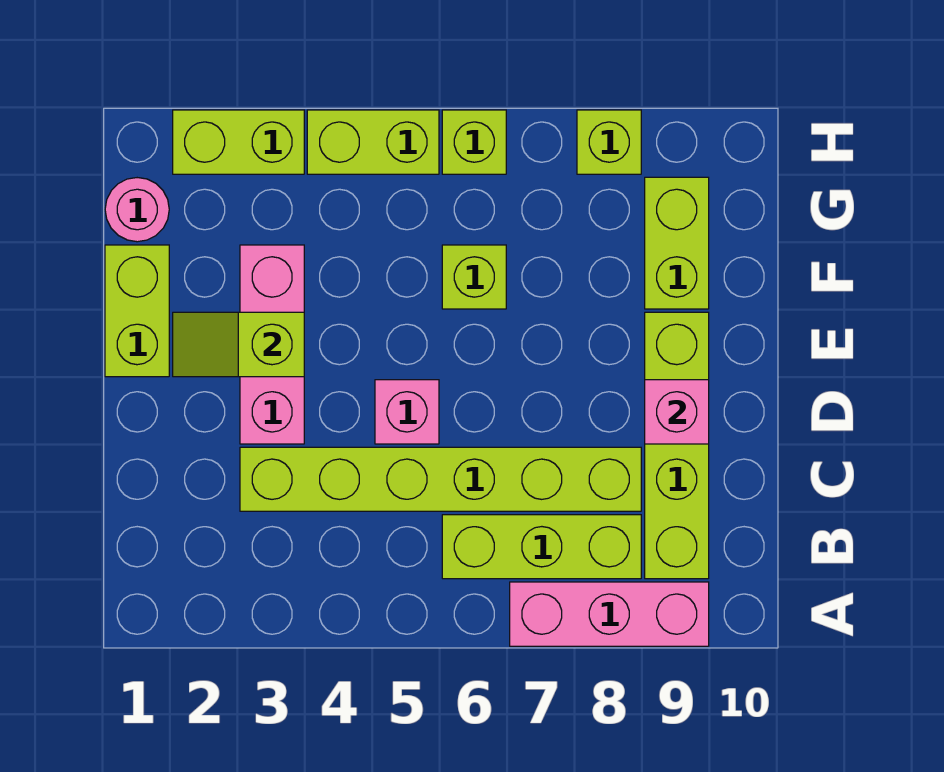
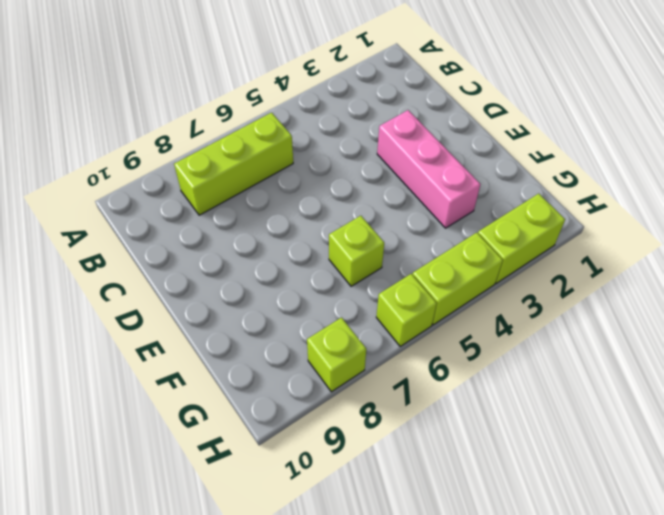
none -> pink 1x3 brick [510,582,709,646]
none -> lime 1x4 brick [645,312,709,579]
none -> lime 1x6 brick [240,447,641,511]

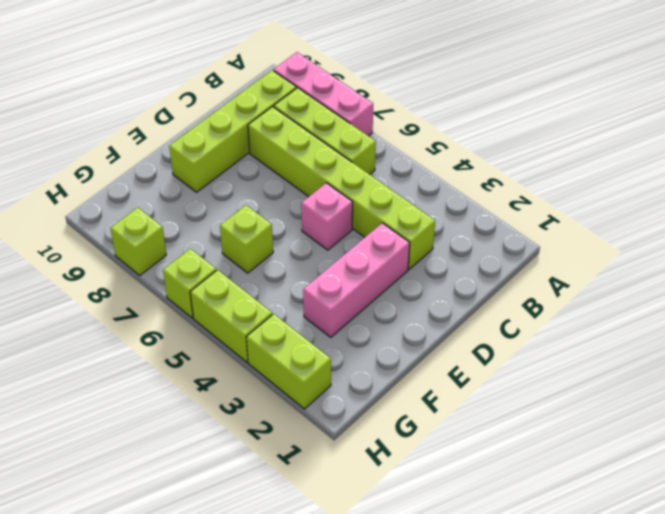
none -> lime 1x2 brick [105,245,169,377]
none -> lime 1x2 brick [645,177,709,309]
none -> pink 1x1 round brick [105,178,169,242]

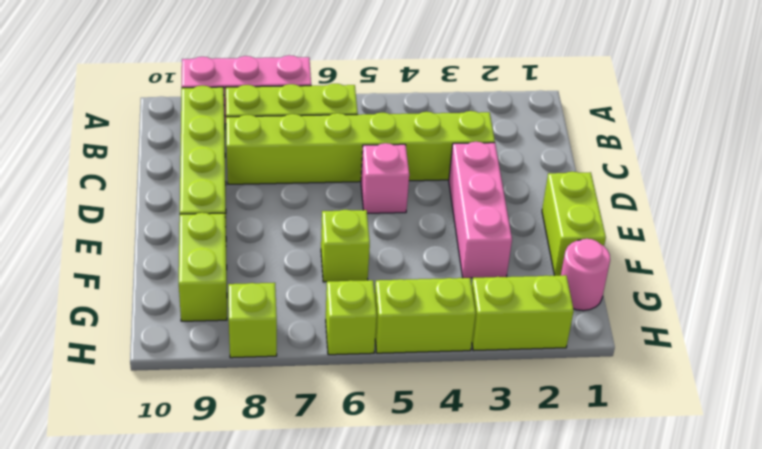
none -> pink 1x1 brick [645,380,709,444]
none -> lime 1x2 slope [173,312,304,377]

